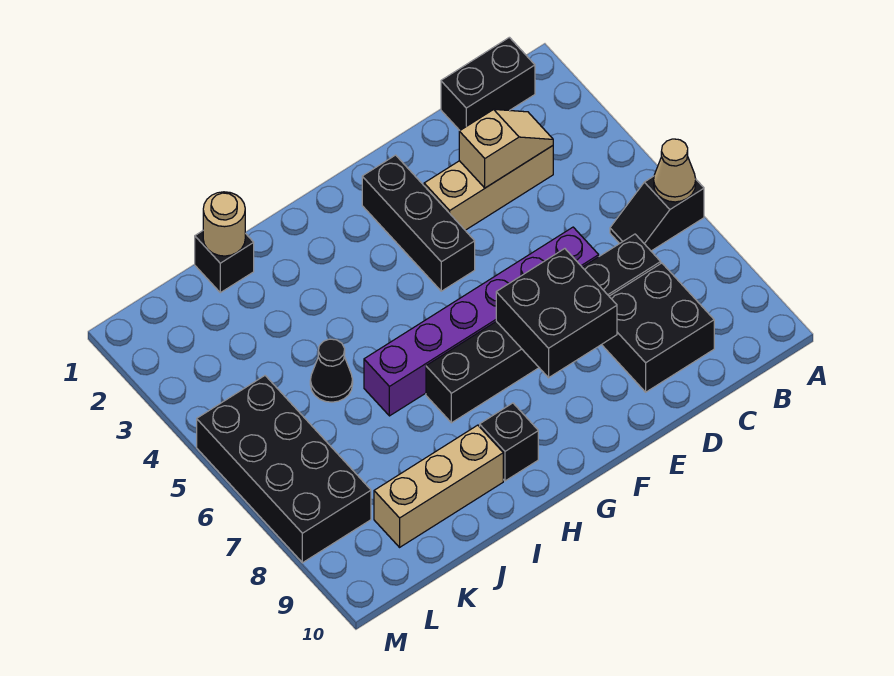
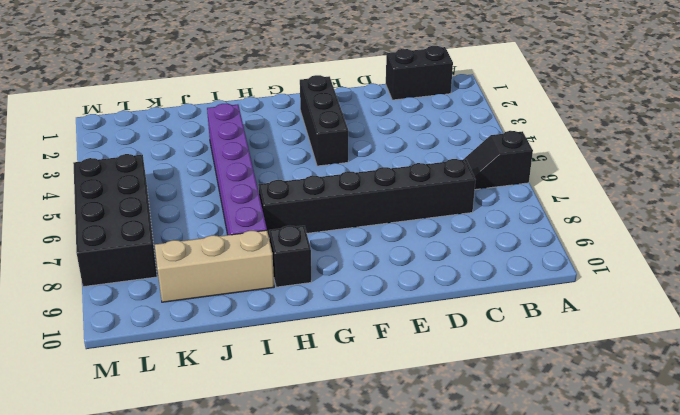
purple 1x6 brick [207,104,267,235] -> purple 1x6 brick turned to [364,227,599,416]
none -> tan 1x3 brick [424,146,553,230]
none -> black 2x2 brick [602,263,714,392]
none -> black 1x1 brick [195,231,254,293]

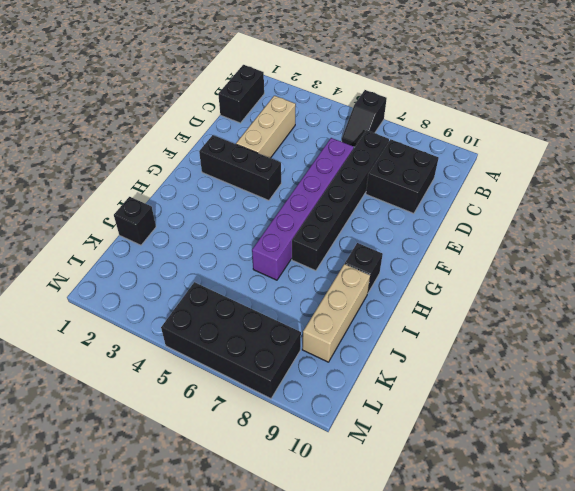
none -> black 1x1 cone [310,339,353,402]
none -> tan 1x1 cone [654,139,696,202]
none -> tan 1x2 slope [459,109,553,188]

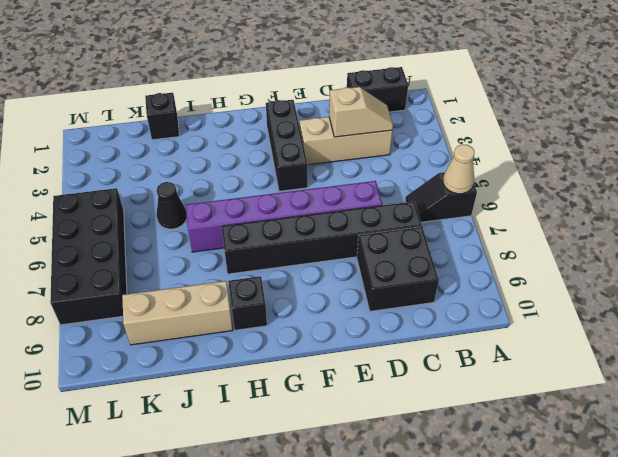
none -> black 2x2 brick [496,249,617,378]
none -> tan 1x1 round brick [203,192,245,256]

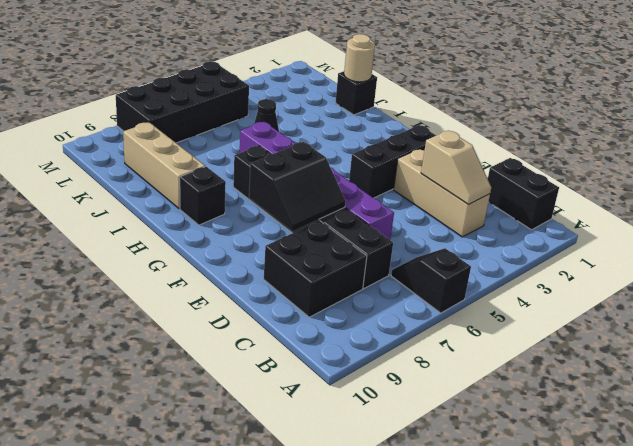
black 2x2 slope [249,142,346,231] -> black 2x2 brick [496,249,617,378]
none -> tan 1x1 cone [654,139,696,202]

